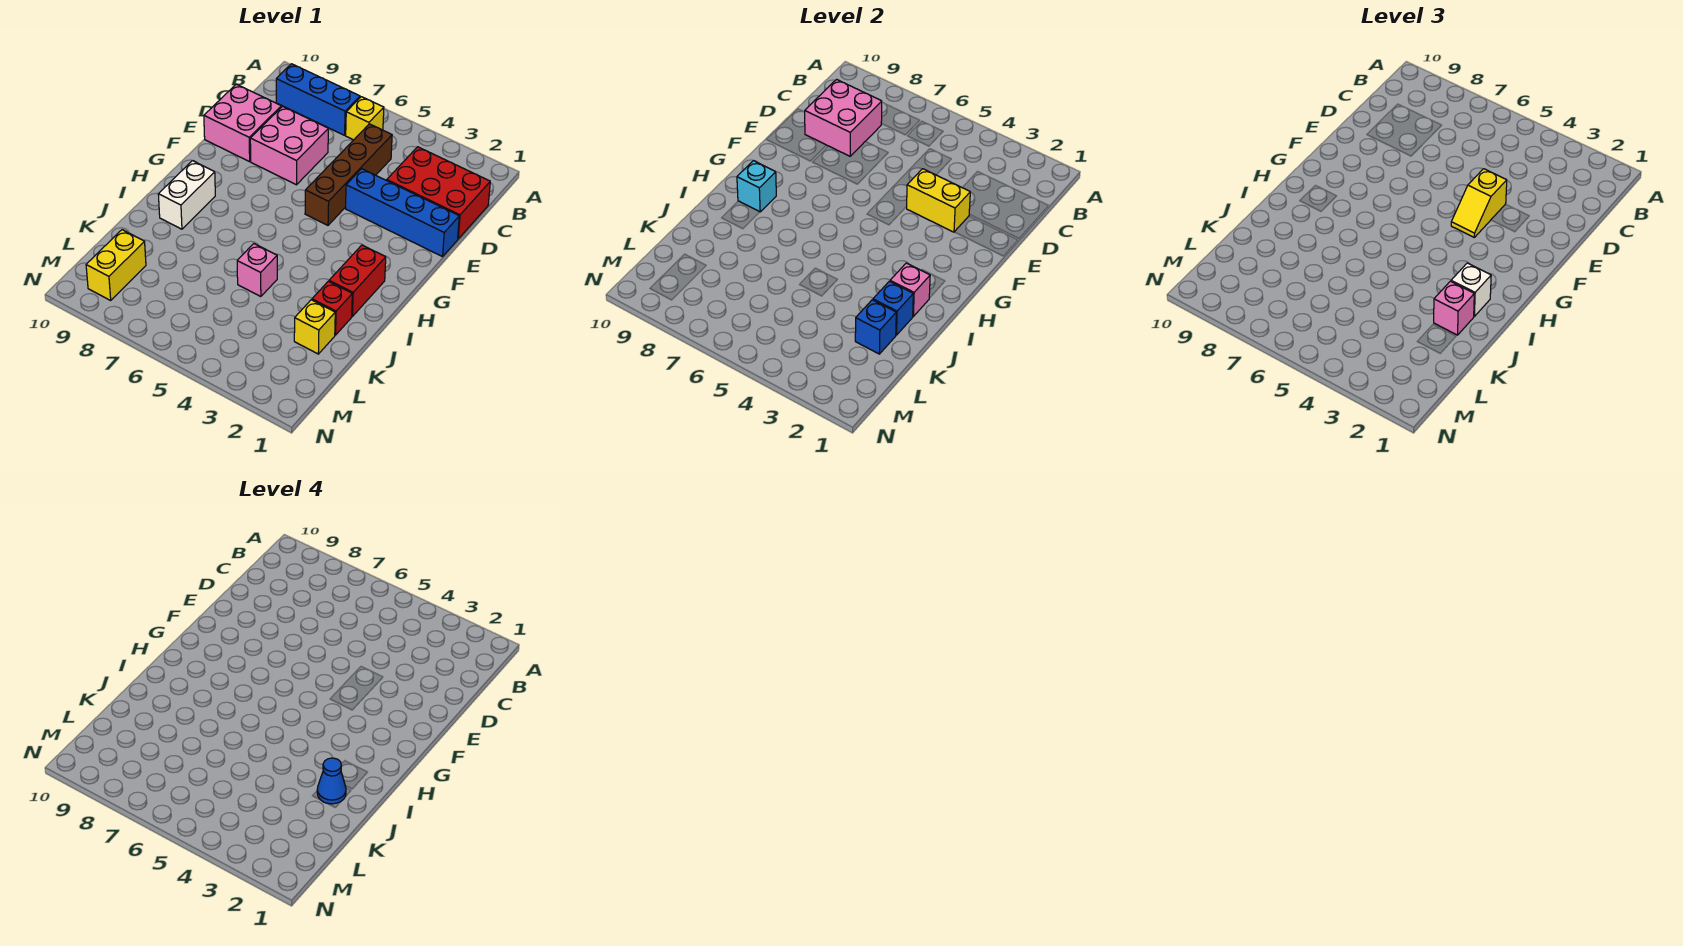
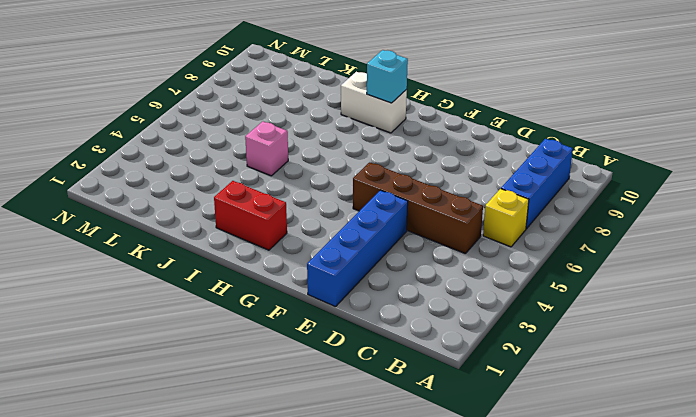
none -> red 2x3 brick [387,147,490,239]
none -> pink 2x2 brick [250,106,328,185]
none -> pink 2x2 brick [204,84,281,162]

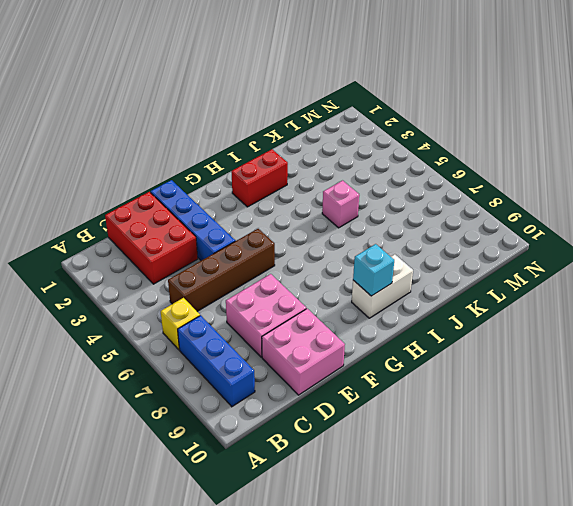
none -> red 1x1 brick [312,281,352,335]
none -> yellow 1x1 brick [294,300,335,354]
none -> yellow 1x2 brick [86,230,146,300]

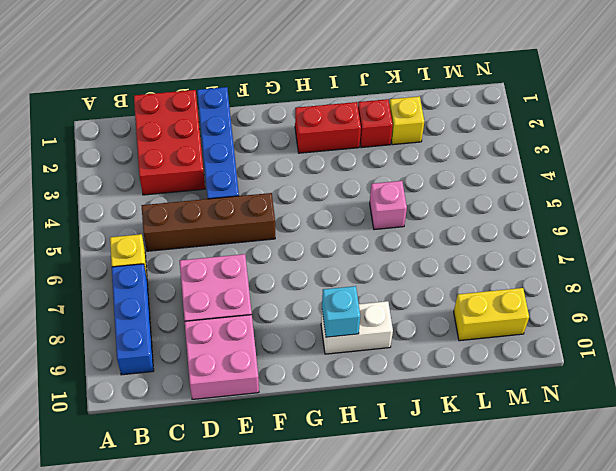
none -> pink 2x2 brick [805,80,882,156]
none -> yellow 1x2 brick [906,169,970,232]
none -> pink 1x1 brick [890,263,930,316]

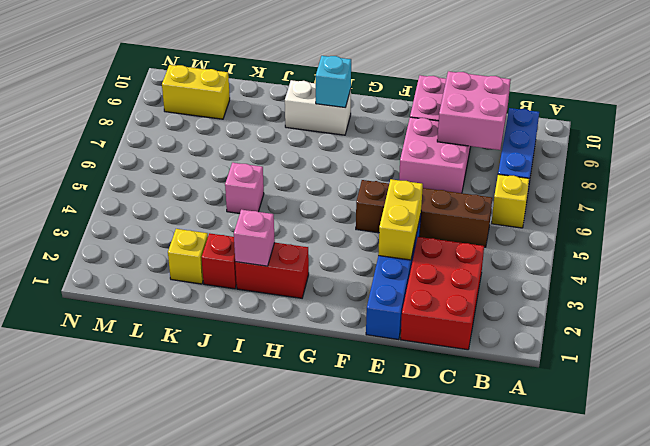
none -> blue 1x1 brick [873,281,913,335]
none -> blue 1x1 brick [855,300,896,354]
none -> yellow 1x2 slope [1451,169,1507,237]

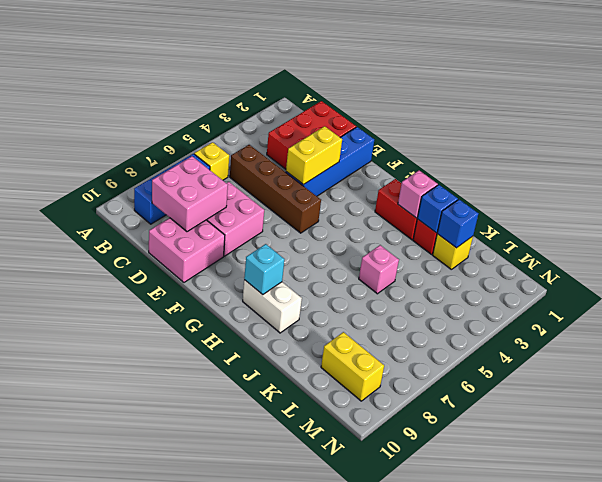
none -> yellow 1x2 slope [1451,169,1507,237]
none -> white 1x1 brick [1451,263,1491,316]
none -> pink 1x1 brick [1434,281,1474,335]

